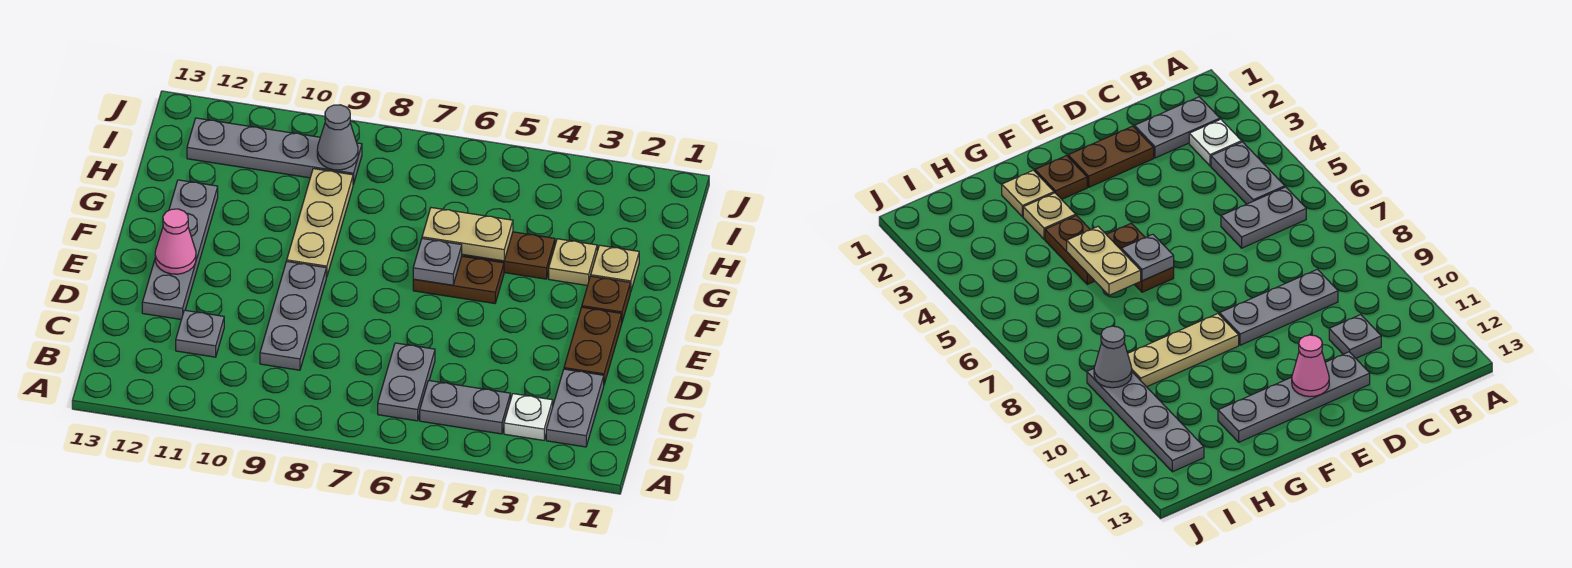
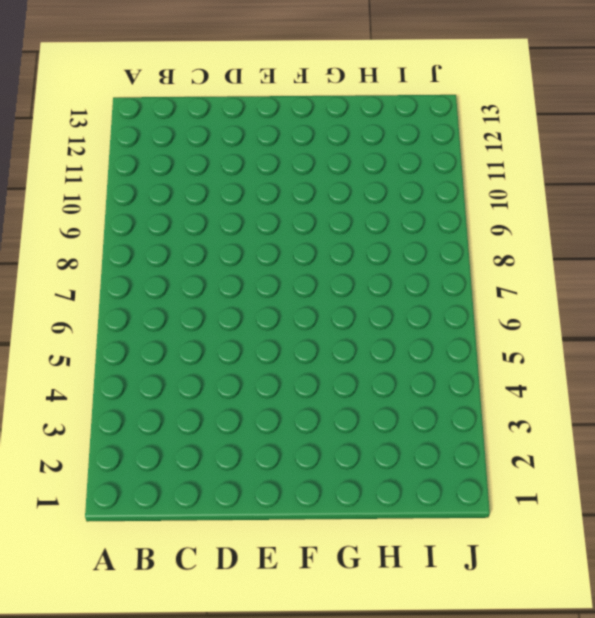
none -> grey 1x2 plate [546,369,604,447]
none -> white 1x1 plate [504,394,553,440]
none -> grey 1x2 plate [420,381,510,434]

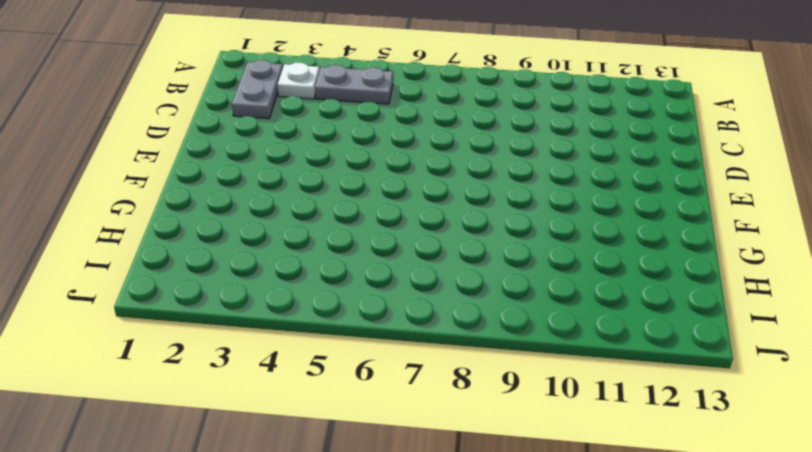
none -> grey 1x2 plate [378,343,435,421]
none -> grey 1x3 plate [260,261,326,370]
none -> grey 1x1 plate [176,310,224,357]

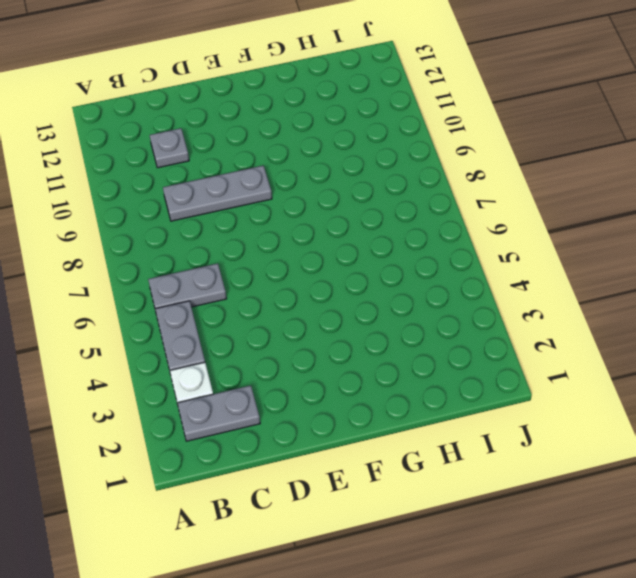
none -> brown 1x2 plate [564,307,622,384]
none -> grey 1x4 plate [142,180,218,319]
none -> brown 1x1 plate [582,276,630,321]

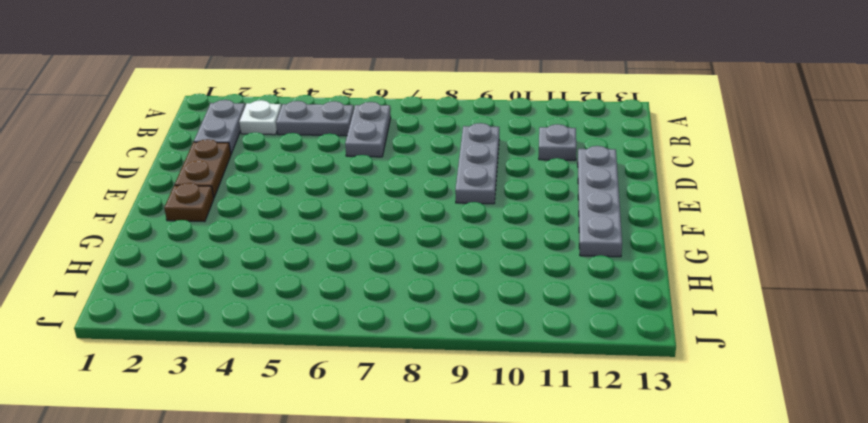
none -> brown 1x2 plate [413,256,504,303]
none -> tan 1x3 plate [287,169,353,277]
none -> tan 1x1 plate [591,245,639,292]

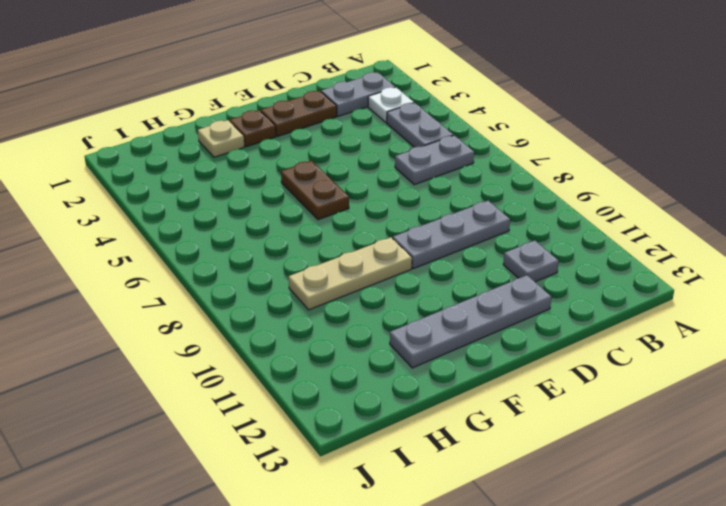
none -> tan 1x1 plate [549,239,597,286]
none -> brown 1x2 plate [464,232,555,279]
none -> grey 1x4 plate [187,118,362,184]

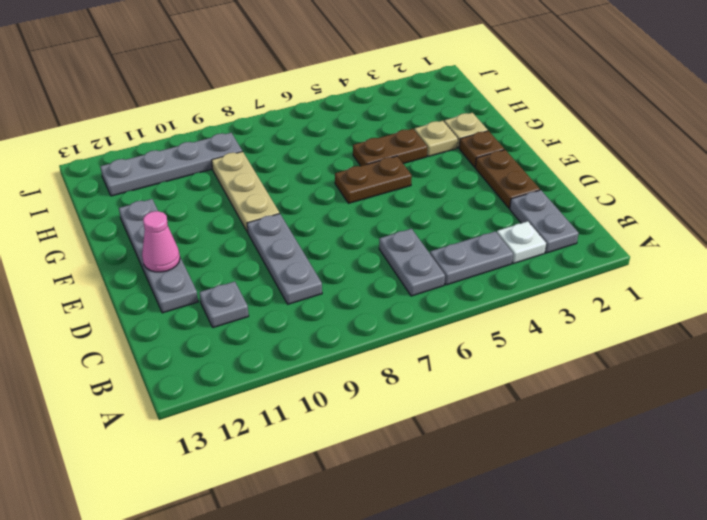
none -> grey 1x1 plate [413,238,462,285]
none -> tan 1x2 plate [422,208,513,261]
none -> grey 1x1 cone [317,105,358,170]

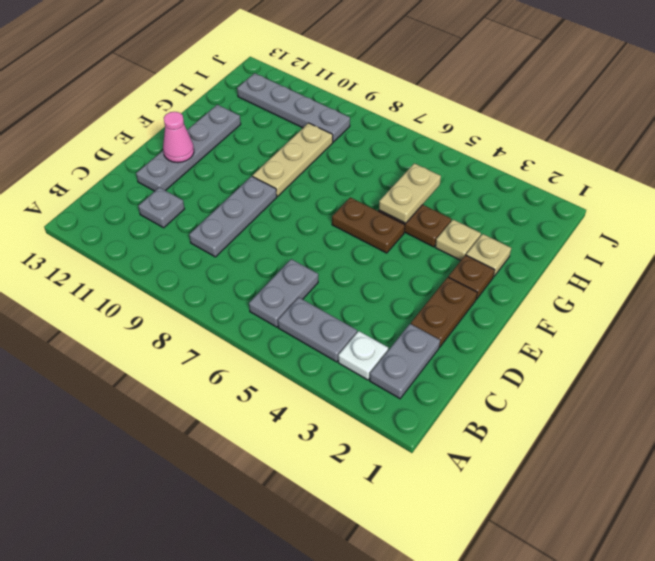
tan 1x2 plate [379,163,441,223] -> tan 1x2 plate turned to [422,208,513,261]
none -> grey 1x1 plate [413,238,462,285]
none -> grey 1x1 cone [317,105,358,170]

